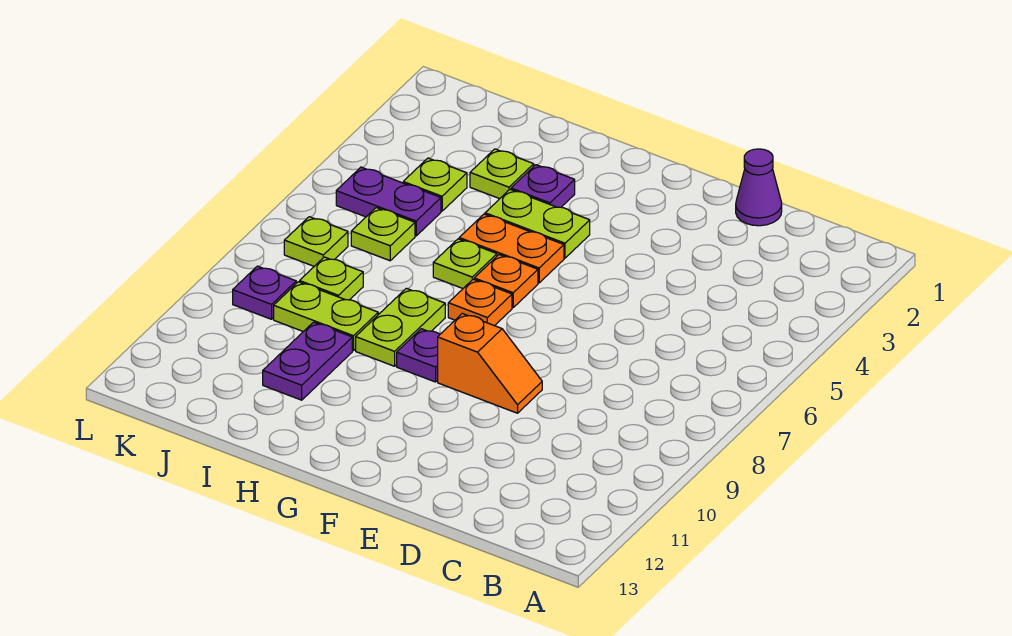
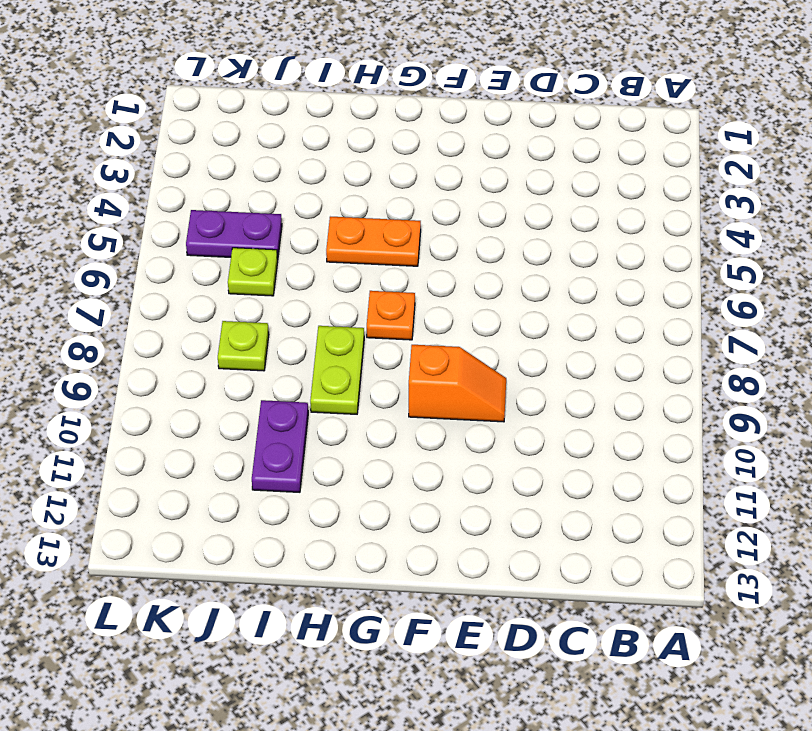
none -> purple 1x1 cone [736,149,782,226]
none -> lime 1x2 plate [485,190,590,258]
none -> orange 1x1 plate [474,255,538,308]

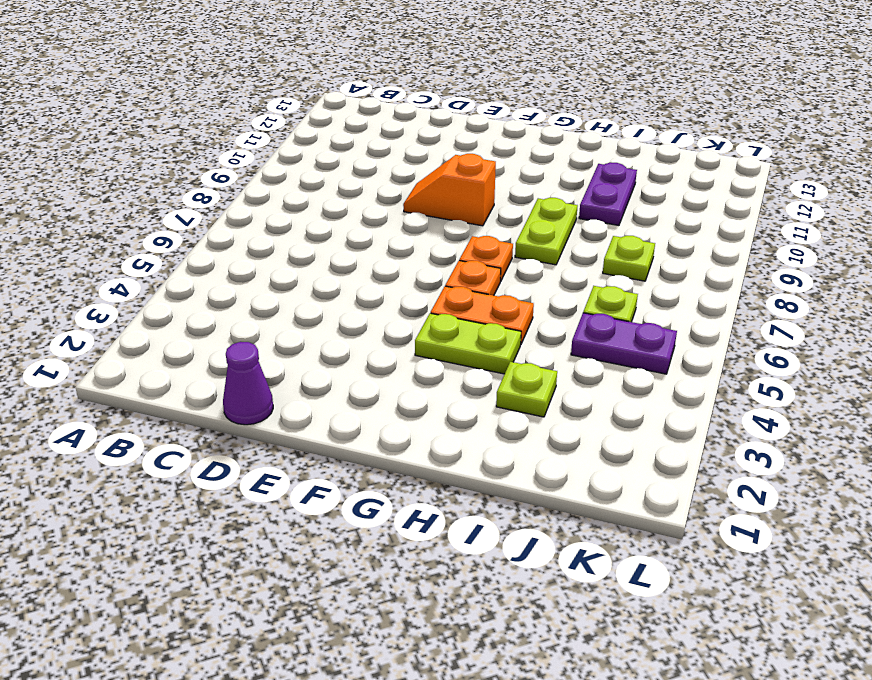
none -> purple 1x1 plate [397,329,440,382]
none -> purple 1x1 plate [511,165,575,207]
none -> lime 1x1 plate [433,239,497,288]

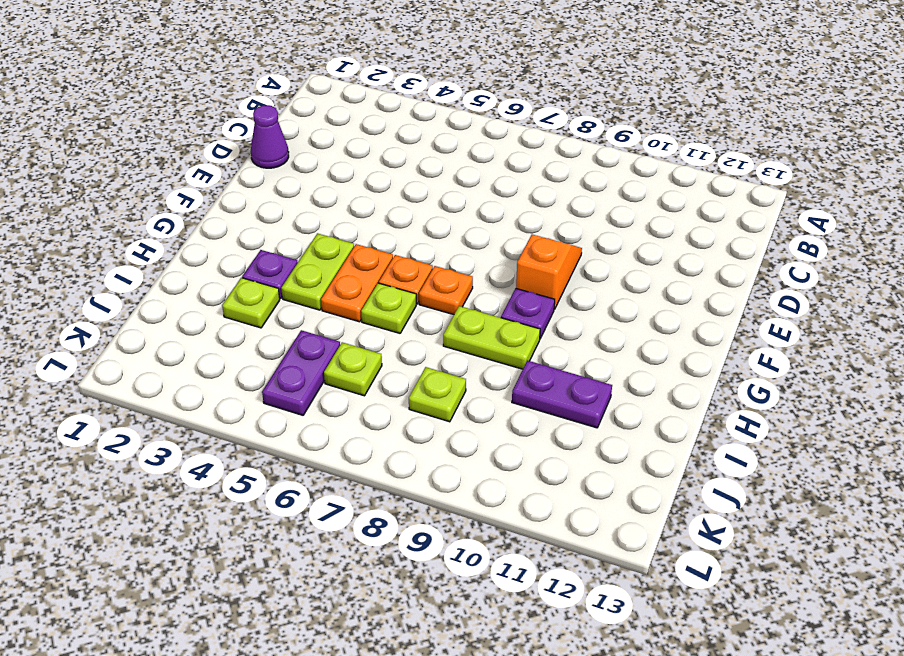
none -> lime 1x2 plate [274,282,378,351]
none -> lime 1x1 plate [403,158,467,211]
none -> lime 1x1 plate [284,217,348,266]

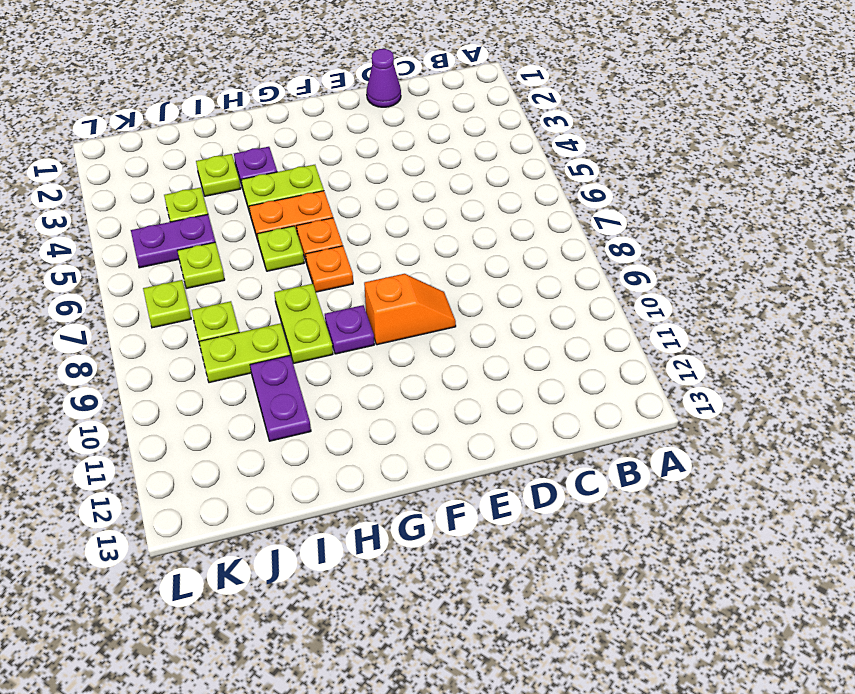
none -> purple 1x1 plate [233,266,296,319]

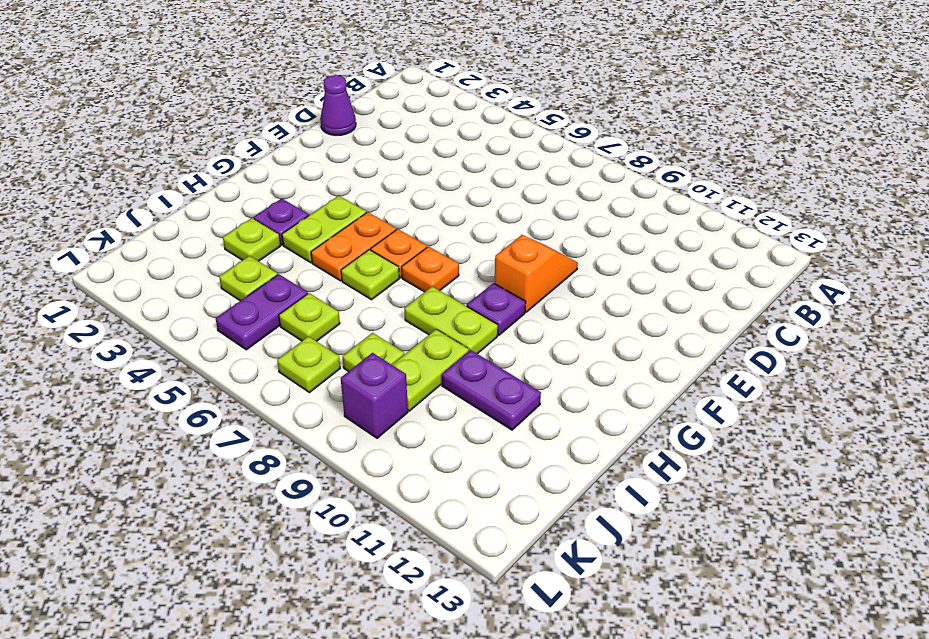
purple 1x1 brick [341,353,408,438] -> purple 1x1 plate [233,266,296,319]

